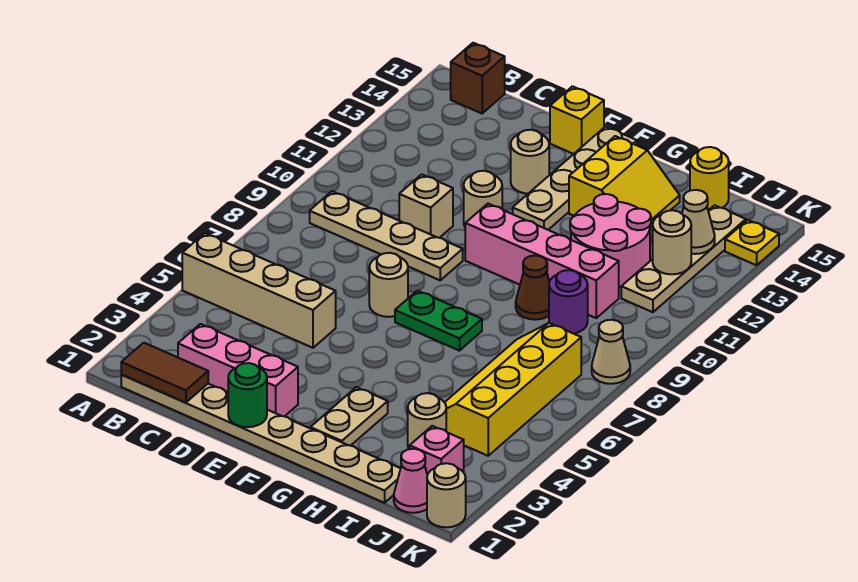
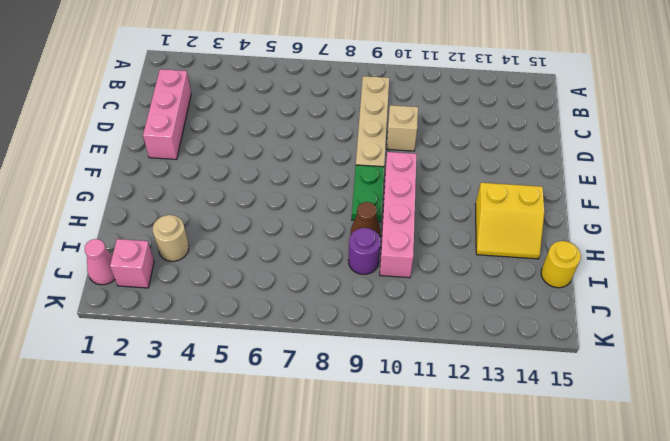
green 1x2 plate [352,165,384,222] -> green 1x2 plate moved to [395,291,482,351]
none -> tan 1x4 brick [182,233,336,348]
none -> tan 1x8 plate [121,375,401,503]
none -> brown 1x1 brick [451,43,505,114]
none -> tan 1x1 round brick [369,253,408,317]

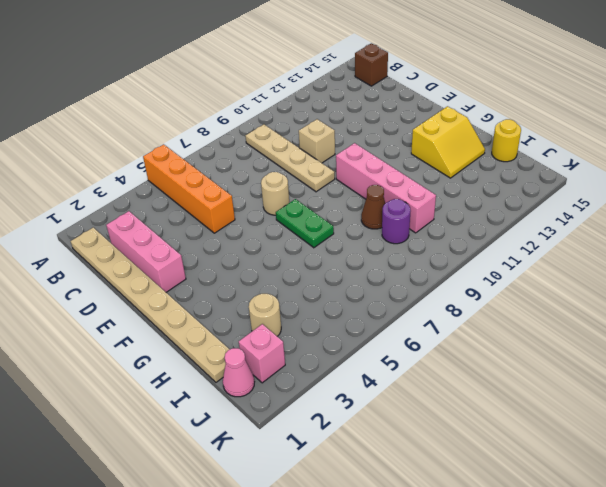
orange 1x4 brick [143,144,235,233] -> tan 1x4 brick [182,233,336,348]
none -> tan 1x1 round brick [464,171,502,227]
none -> tan 1x1 round brick [511,130,549,194]
none -> yellow 1x1 brick [550,86,604,154]
none -> tan 1x4 plate [513,126,637,230]

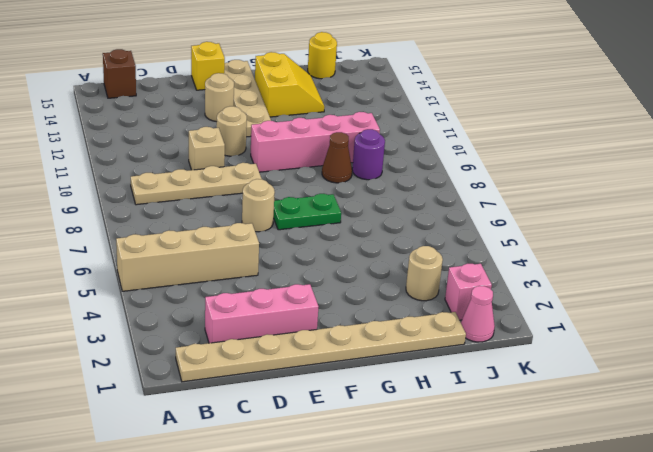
none -> tan 1x2 plate [310,387,388,446]
none -> pink 2x2 round brick [570,194,651,287]
none -> yellow 2x4 slope [444,323,581,456]
none -> tan 1x4 plate [621,205,746,312]

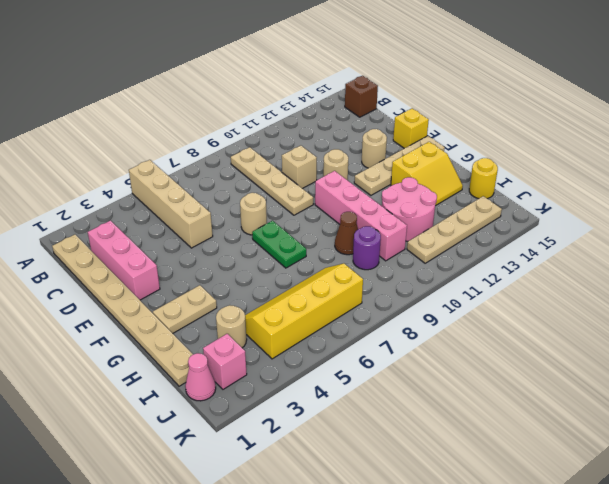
none -> tan 1x1 round brick [427,463,466,527]
none -> tan 1x1 cone [592,320,630,384]
none -> yellow 1x1 plate [725,220,779,265]
none -> brown 1x2 tile [121,343,208,403]

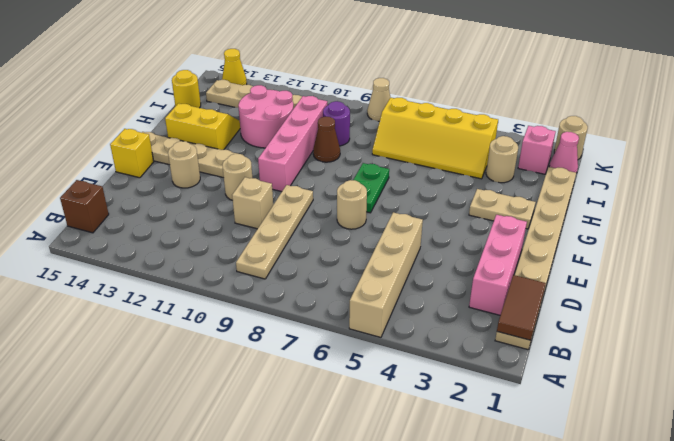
yellow 1x1 cone [222,49,247,85] -> yellow 1x1 plate [725,220,779,265]
none -> green 1x1 round brick [228,363,267,427]
none -> tan 1x1 round brick [653,210,691,274]
none -> tan 1x1 cone [682,190,715,254]

